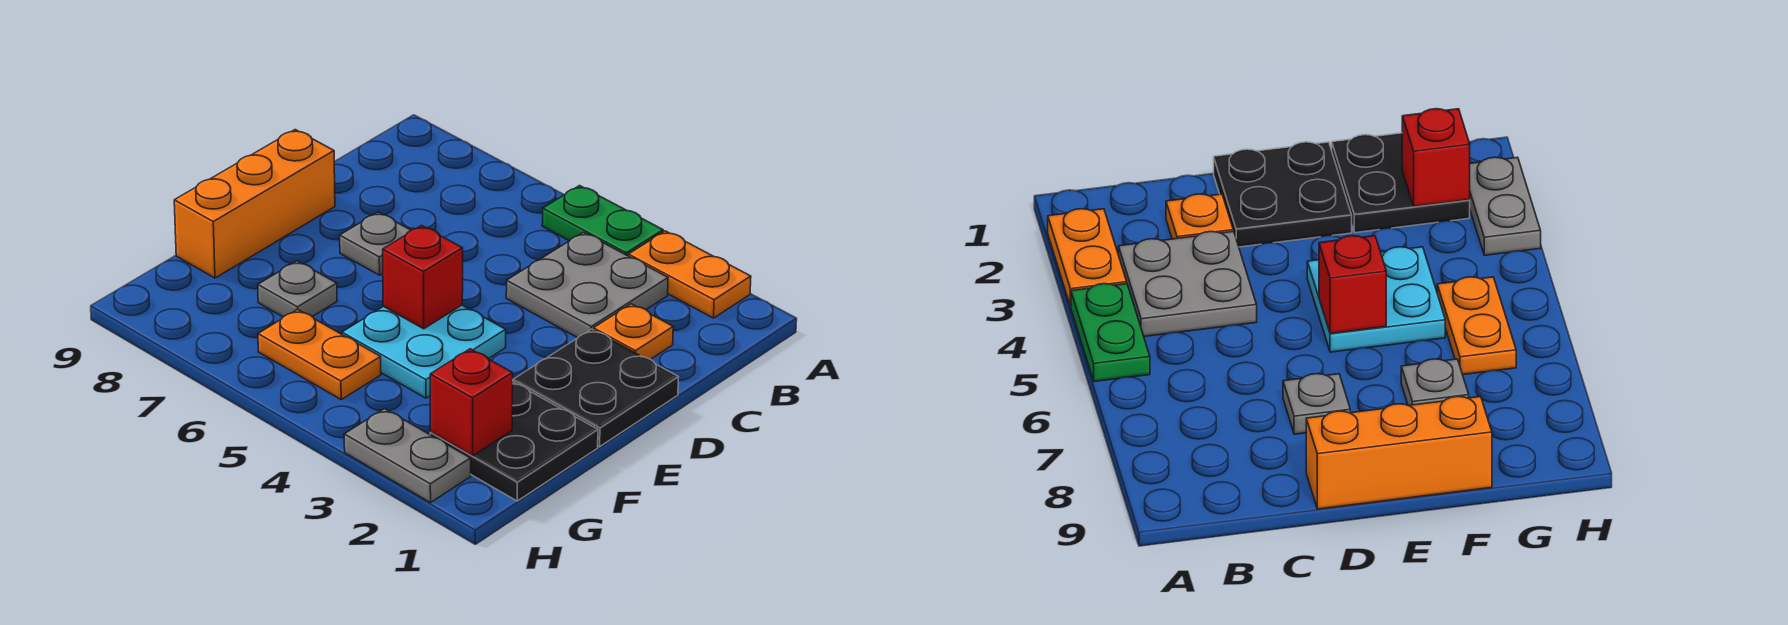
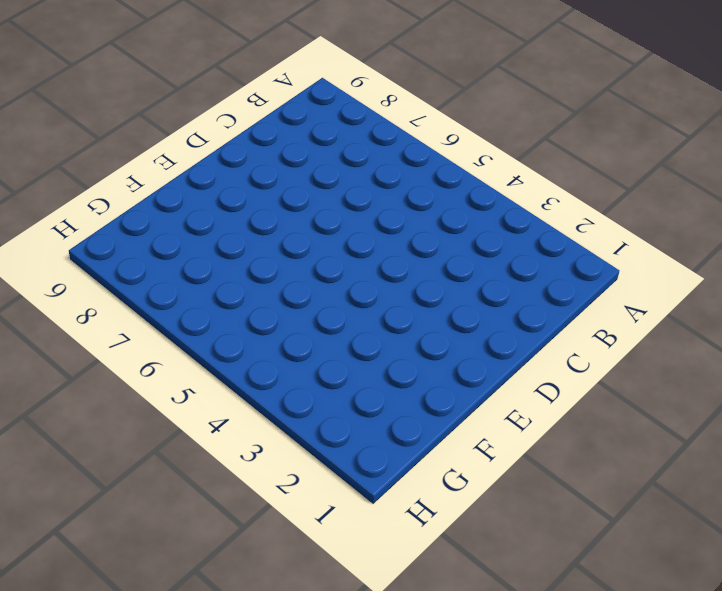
none -> orange 1x2 plate [628,231,751,318]
none -> green 1x2 plate [542,186,663,256]
none -> grey 2x2 plate [506,232,668,338]

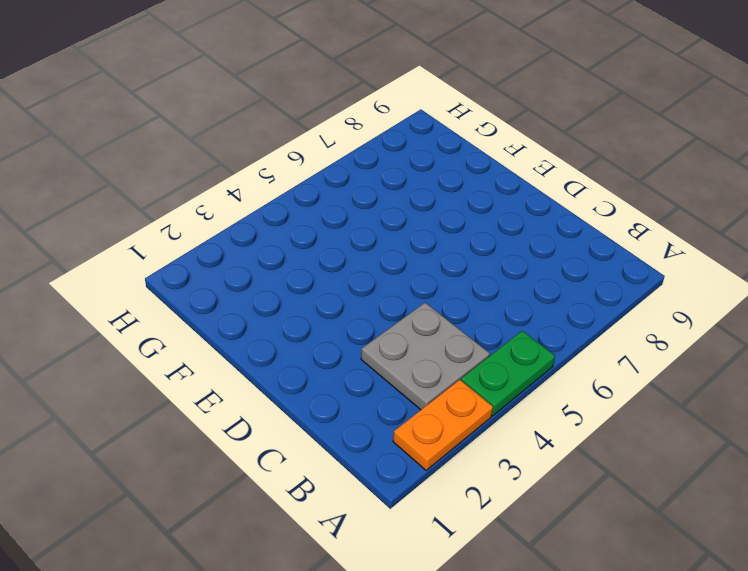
none -> orange 1x1 plate [594,304,673,359]
none -> black 2x2 plate [513,329,678,447]
none -> grey 1x1 plate [340,212,411,275]

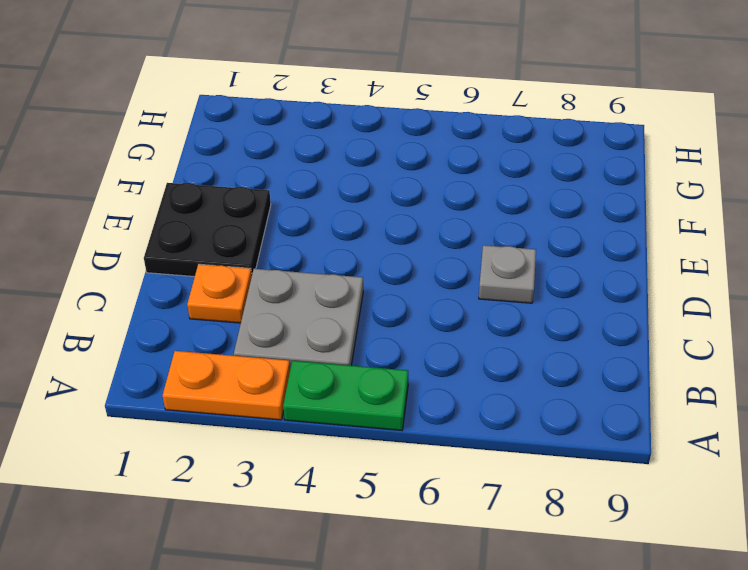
none -> orange 1x3 brick [174,130,335,278]
none -> cyan 2x2 plate [342,305,506,398]
none -> black 2x2 plate [430,382,598,501]

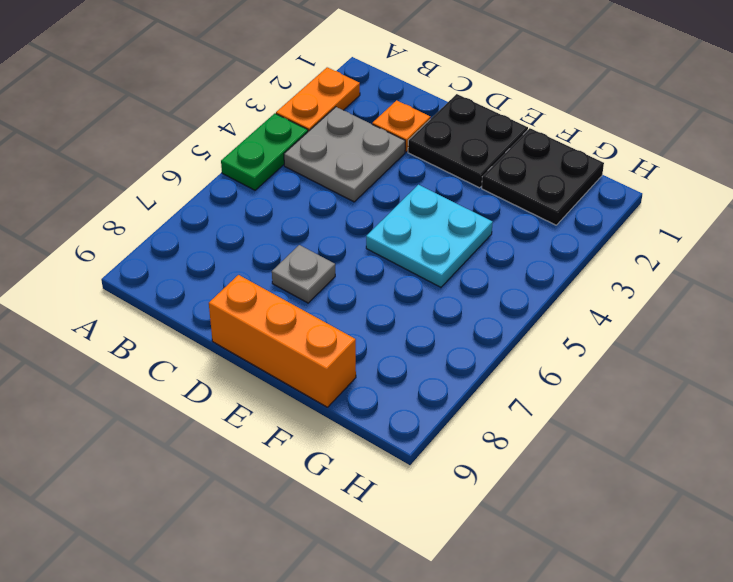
none -> grey 1x1 plate [258,261,337,317]
none -> orange 1x2 plate [258,309,381,400]
none -> grey 1x2 plate [344,409,471,503]

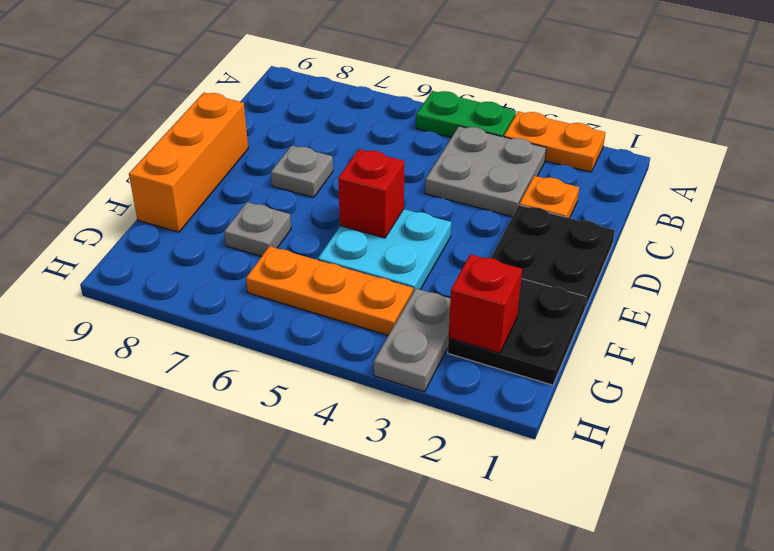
grey 1x2 plate [374,289,451,392] -> grey 1x2 plate turned to [344,409,471,503]
orange 1x3 plate [246,246,413,335] -> orange 1x2 plate [258,309,381,400]

